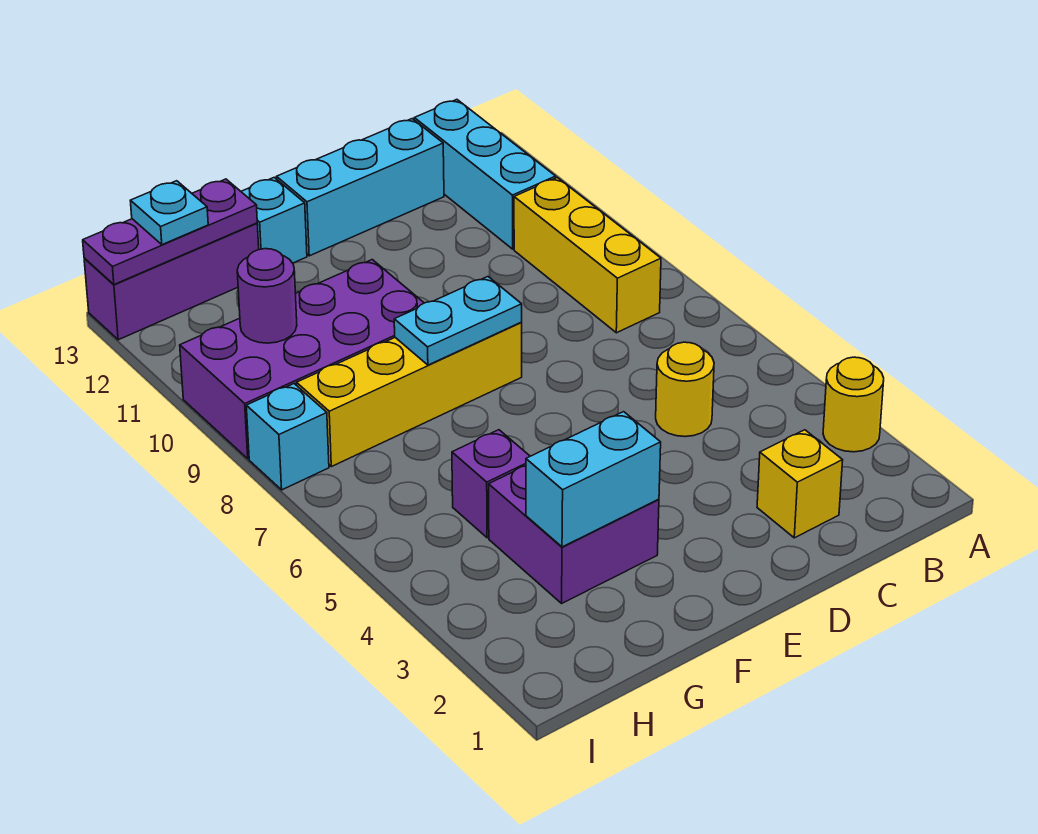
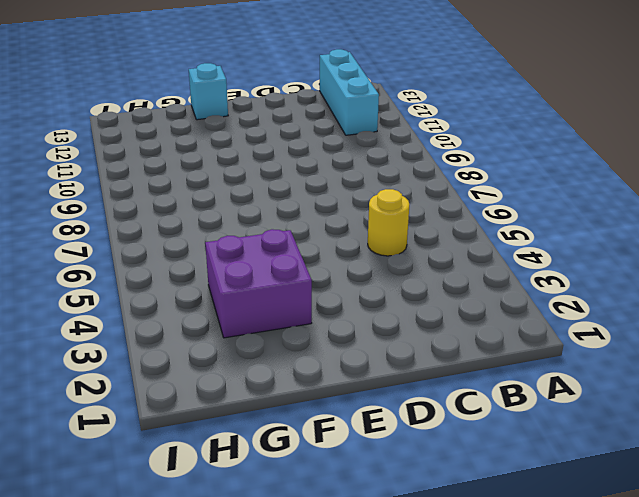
none -> yellow 1x1 round brick [823,357,884,452]
none -> yellow 1x3 brick [514,178,661,333]
none -> yellow 1x1 brick [757,430,843,538]

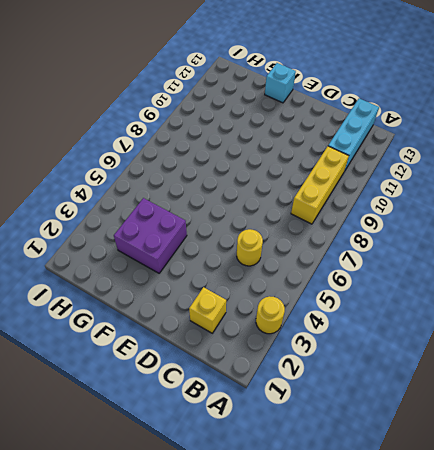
none -> cyan 1x3 brick [277,119,444,256]
none -> yellow 1x4 brick [297,323,522,467]
none -> purple 2x4 brick [180,260,424,459]

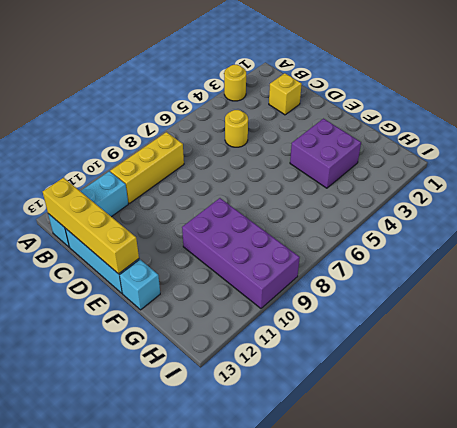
yellow 1x4 brick [43,178,139,274] -> yellow 1x4 brick moved to [297,323,522,467]
none -> purple 1x1 brick [452,430,530,538]
none -> purple 1x3 brick [84,223,259,340]
none -> cyan 1x1 brick [246,384,329,490]

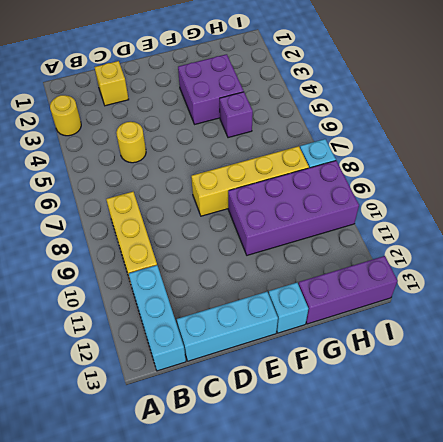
none -> cyan 1x2 plate [394,277,522,365]
none -> cyan 1x2 brick [526,412,661,547]
none -> purple 1x3 plate [83,179,257,284]

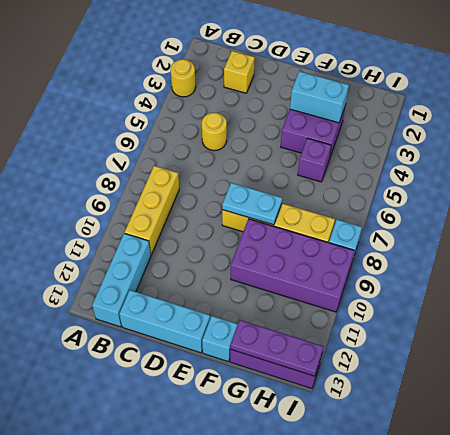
none -> purple 1x1 round brick [237,249,297,343]
none -> cyan 1x1 plate [130,181,208,245]

